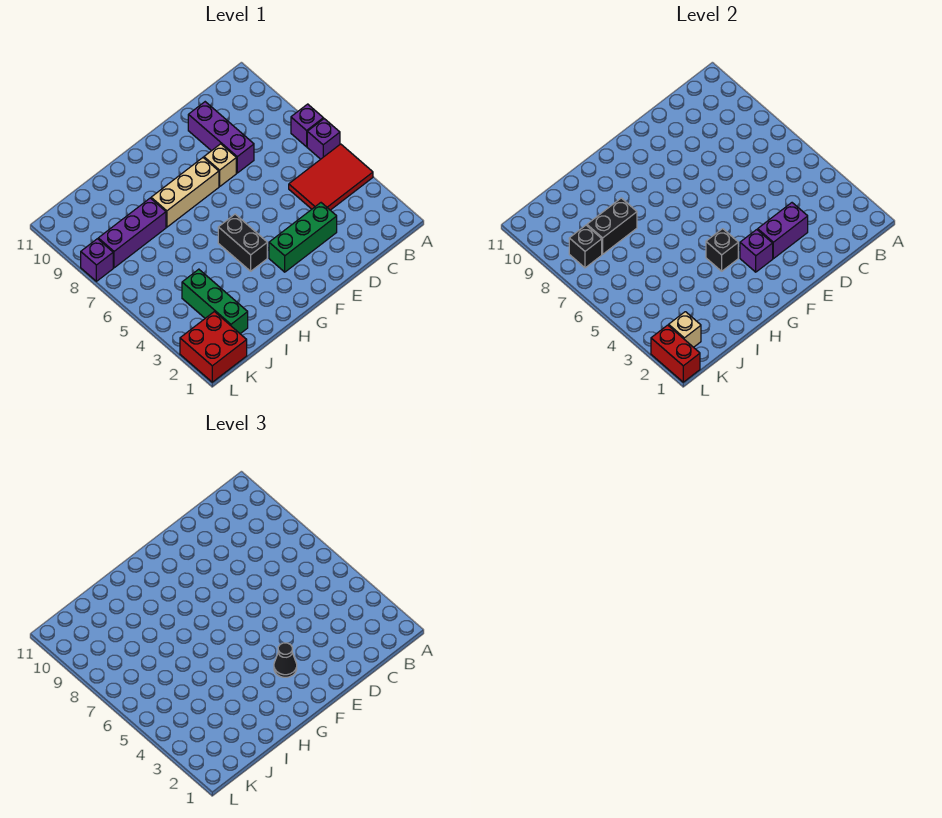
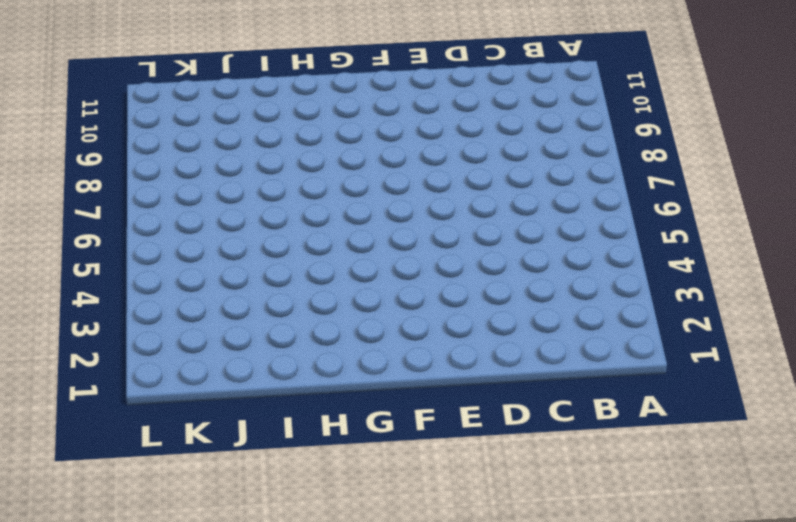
none -> red 2x3 tile [289,144,373,210]
none -> purple 1x1 brick [307,119,340,159]
none -> purple 1x1 brick [291,104,323,147]

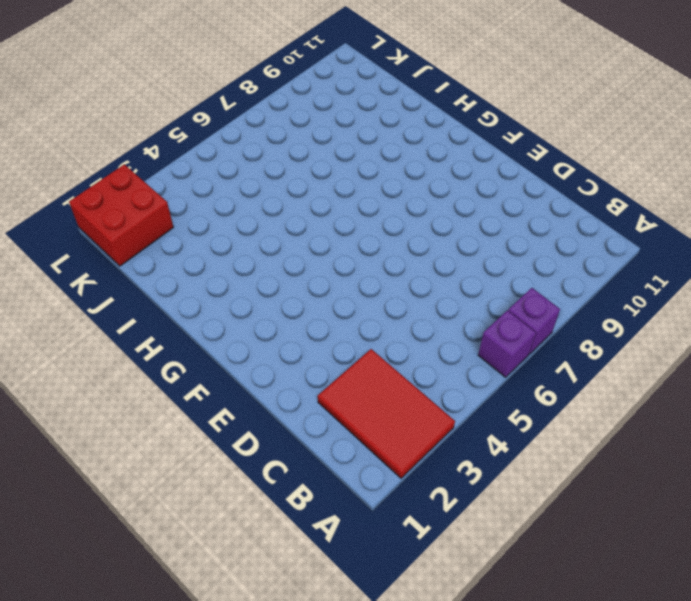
red 2x3 tile [318,349,455,478] -> red 2x3 tile moved to [289,144,373,210]
none -> green 1x3 brick [269,203,337,272]
none -> purple 1x3 brick [188,102,254,173]
none -> tan 1x1 brick [204,144,236,186]

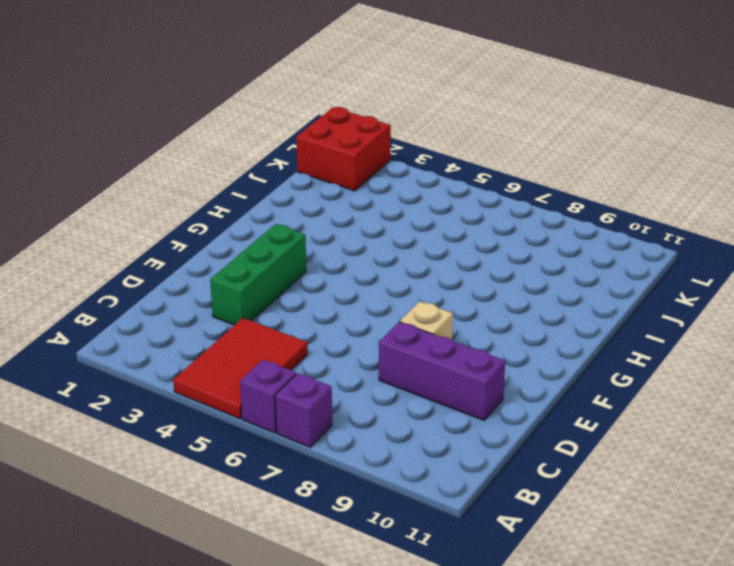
none -> tan 1x3 brick [151,158,219,227]
none -> black 1x2 brick [218,214,267,271]
none -> purple 1x3 brick [98,198,166,268]

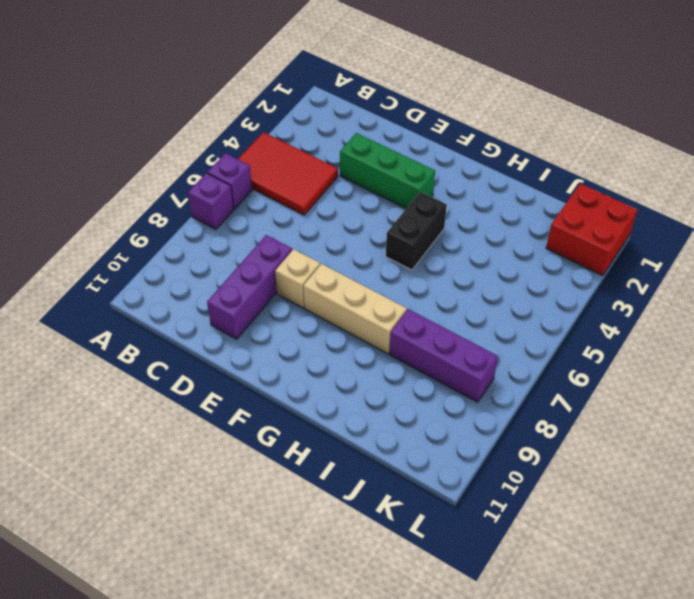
none -> green 1x3 brick [182,269,248,334]
none -> purple 1x1 brick [81,239,113,281]
none -> purple 1x2 brick [758,203,808,259]

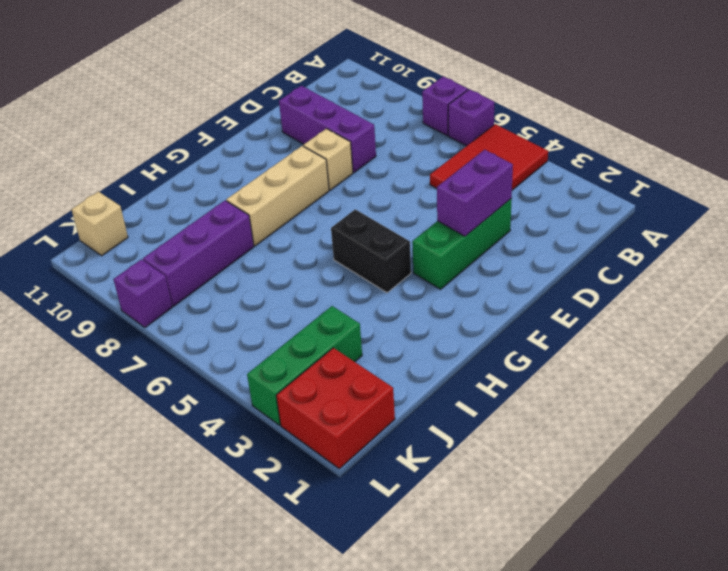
green 1x3 brick [247,306,362,425] -> green 1x3 brick turned to [182,269,248,334]
tan 1x1 brick [72,191,128,256] -> tan 1x1 brick moved to [669,312,701,347]
none -> purple 1x1 brick [740,230,773,272]
none -> black 1x1 brick [706,229,738,271]
none -> black 1x2 brick [587,198,637,254]

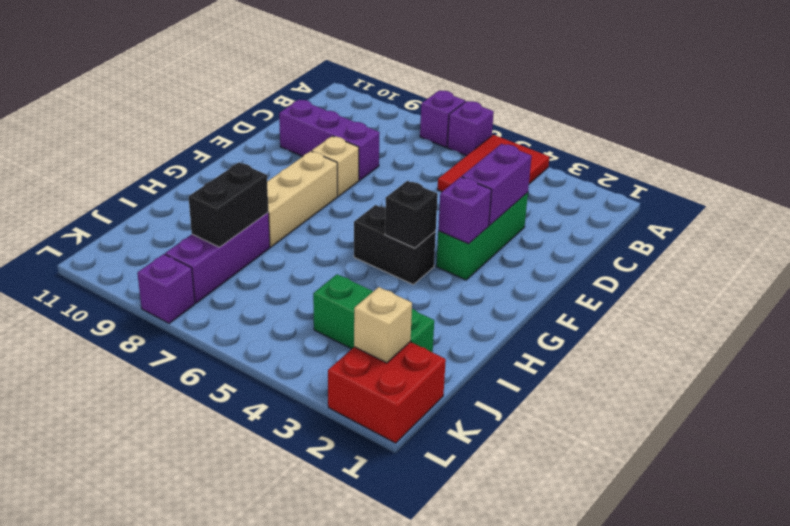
none -> black 1x1 brick [569,225,602,268]
none -> red 1x2 brick [651,325,700,382]
none -> black 1x1 cone [274,643,297,677]

